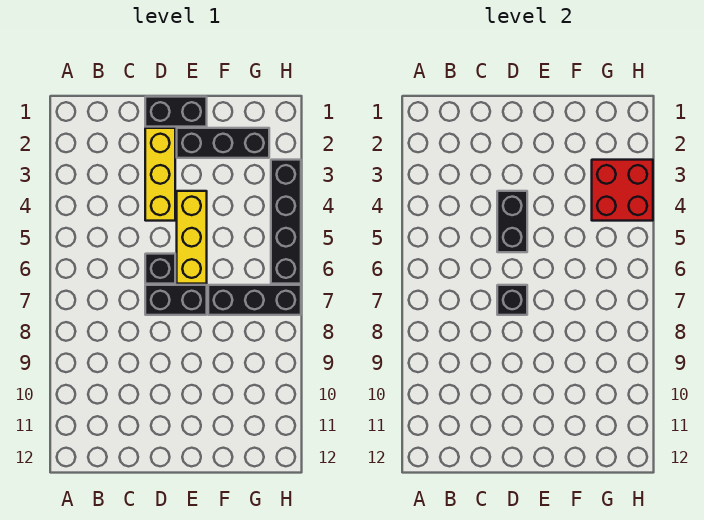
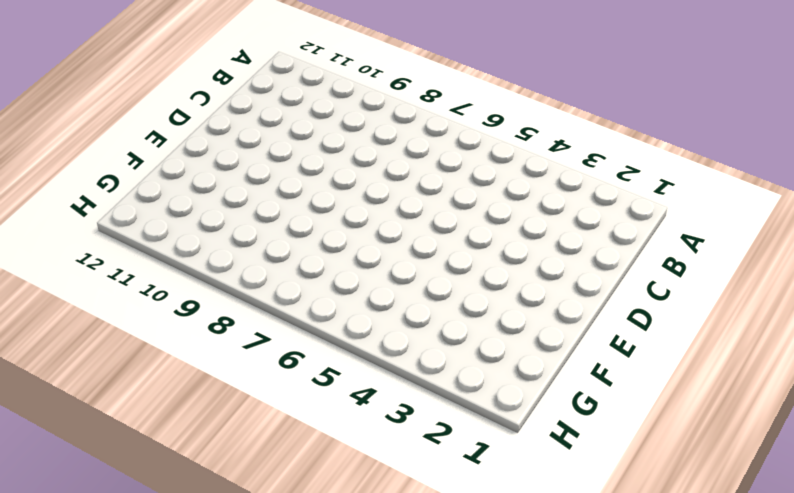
none -> black 1x2 brick [145,97,207,127]
none -> yellow 1x3 brick [145,128,175,221]

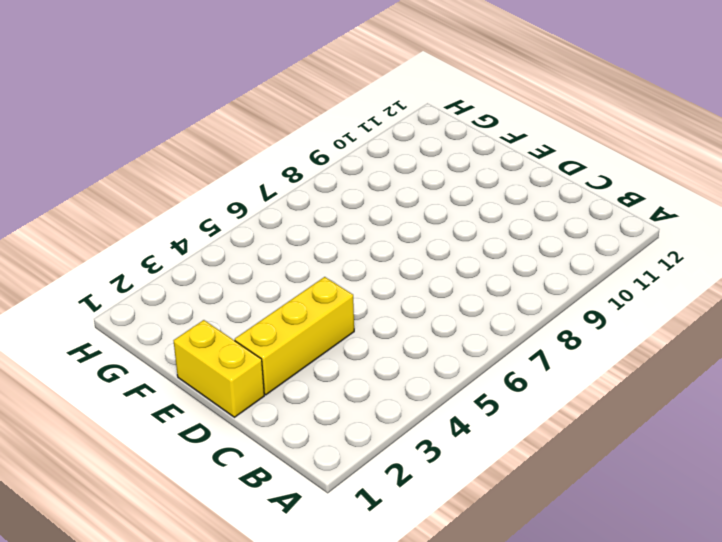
yellow 1x2 brick [174,320,264,417] -> black 1x2 brick [145,97,207,127]
none -> black 1x1 brick [145,254,175,284]
none -> black 1x2 brick [145,285,207,315]

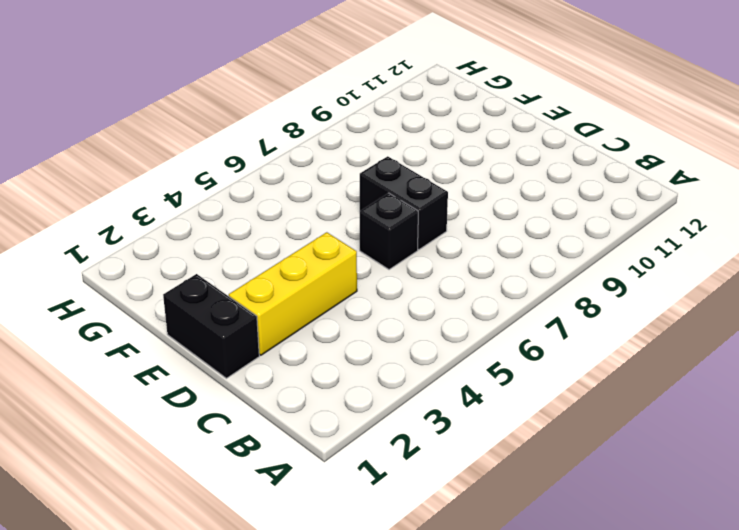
none -> black 1x3 brick [177,128,269,158]
none -> yellow 1x3 brick [177,191,207,284]

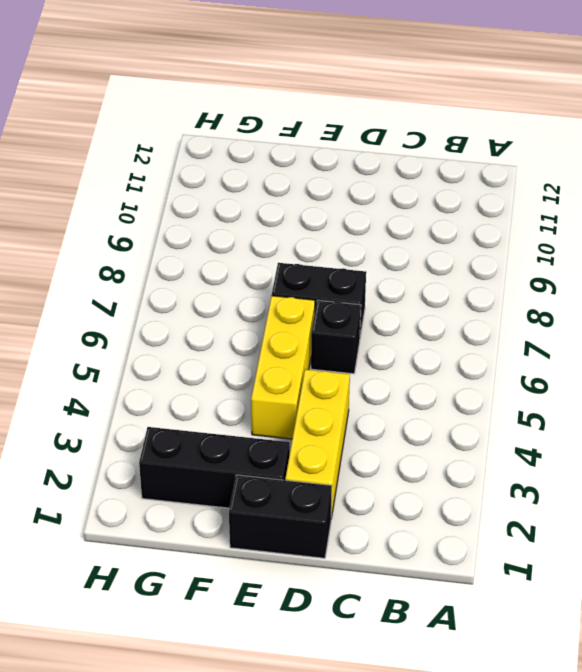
none -> black 1x3 brick [208,285,301,315]
none -> black 1x4 brick [271,160,301,284]

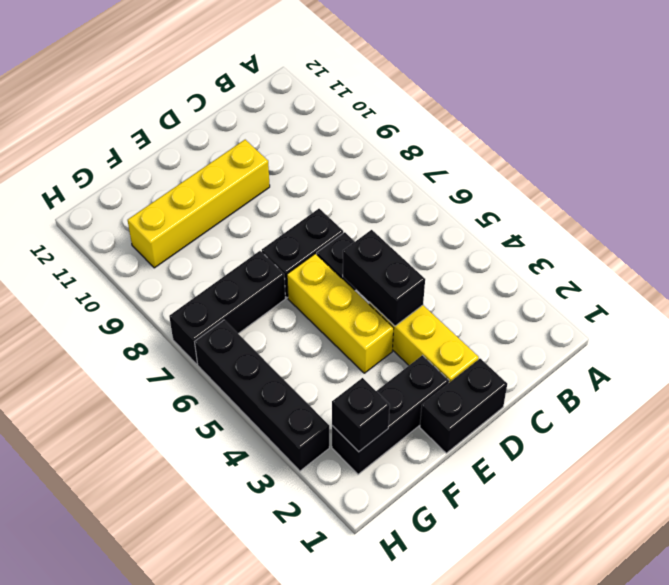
yellow 1x4 brick [128,140,270,268] -> none
black 1x1 brick [332,378,390,452] -> black 1x1 brick moved to [497,285,527,315]
none -> red 2x2 brick [592,160,653,221]

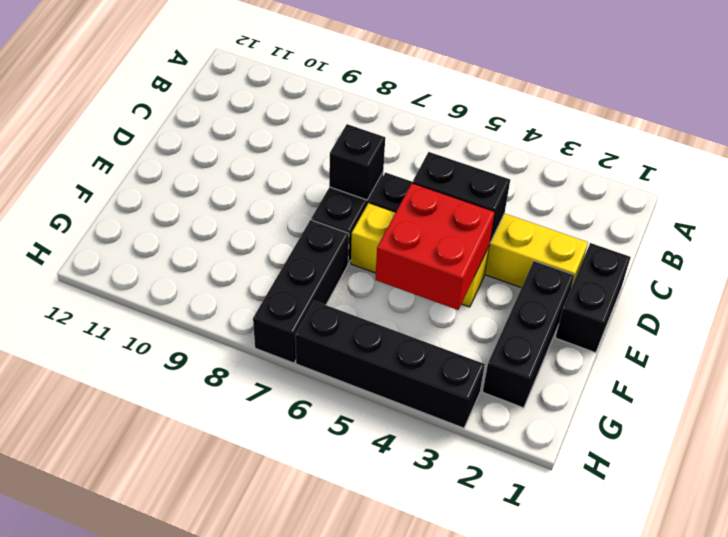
red 2x2 brick [375,183,495,310] -> red 2x2 brick moved to [592,160,653,221]

